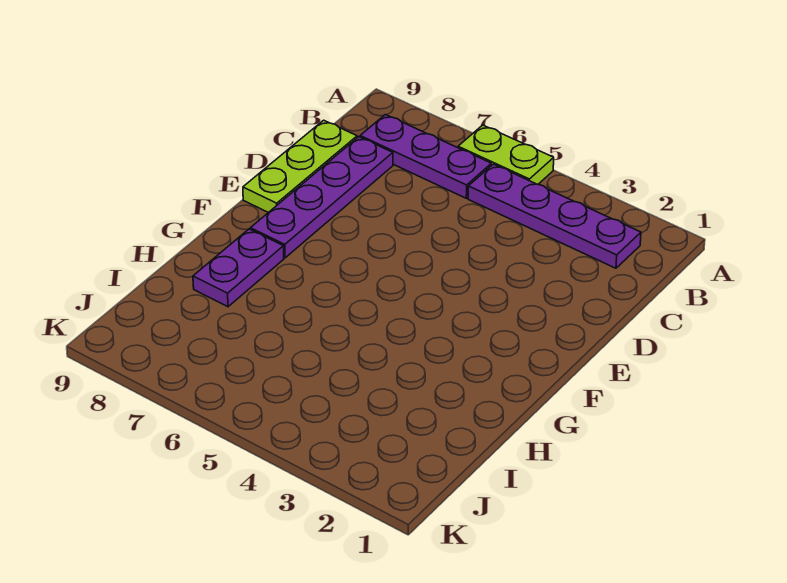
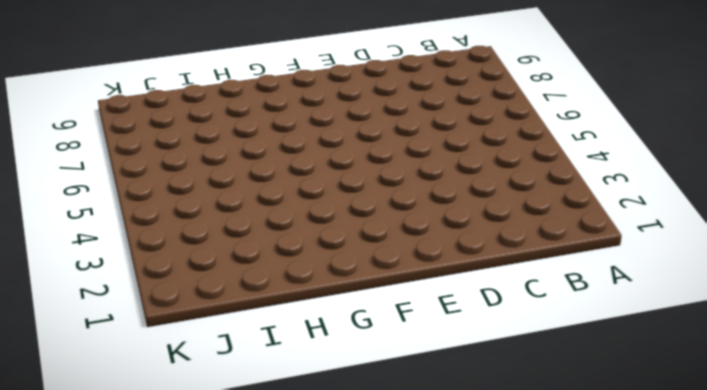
none -> lime 1x2 plate [458,125,554,184]
none -> purple 1x4 plate [468,164,641,268]

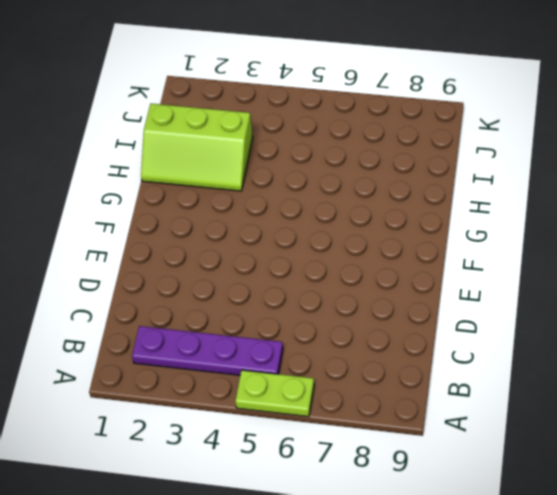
lime 2x3 slope [141,104,253,191] -> none
none -> purple 1x3 plate [360,115,491,198]
none -> purple 1x4 plate [250,137,393,258]

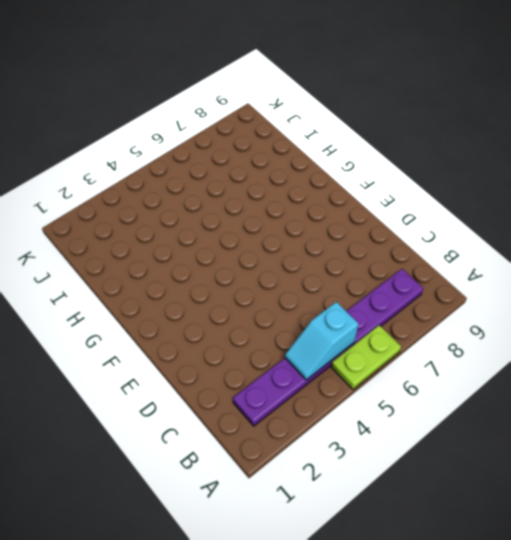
cyan 1x2 slope [285,302,359,380] -> none
none -> purple 1x4 plate [250,137,393,258]
none -> lime 1x3 plate [243,120,357,213]

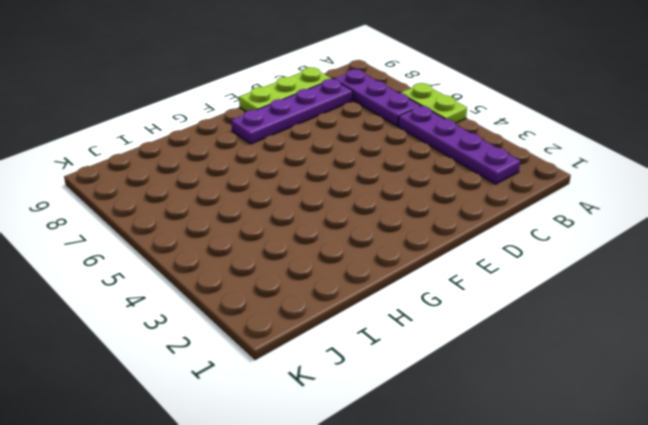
none -> purple 1x2 plate [193,229,284,307]

